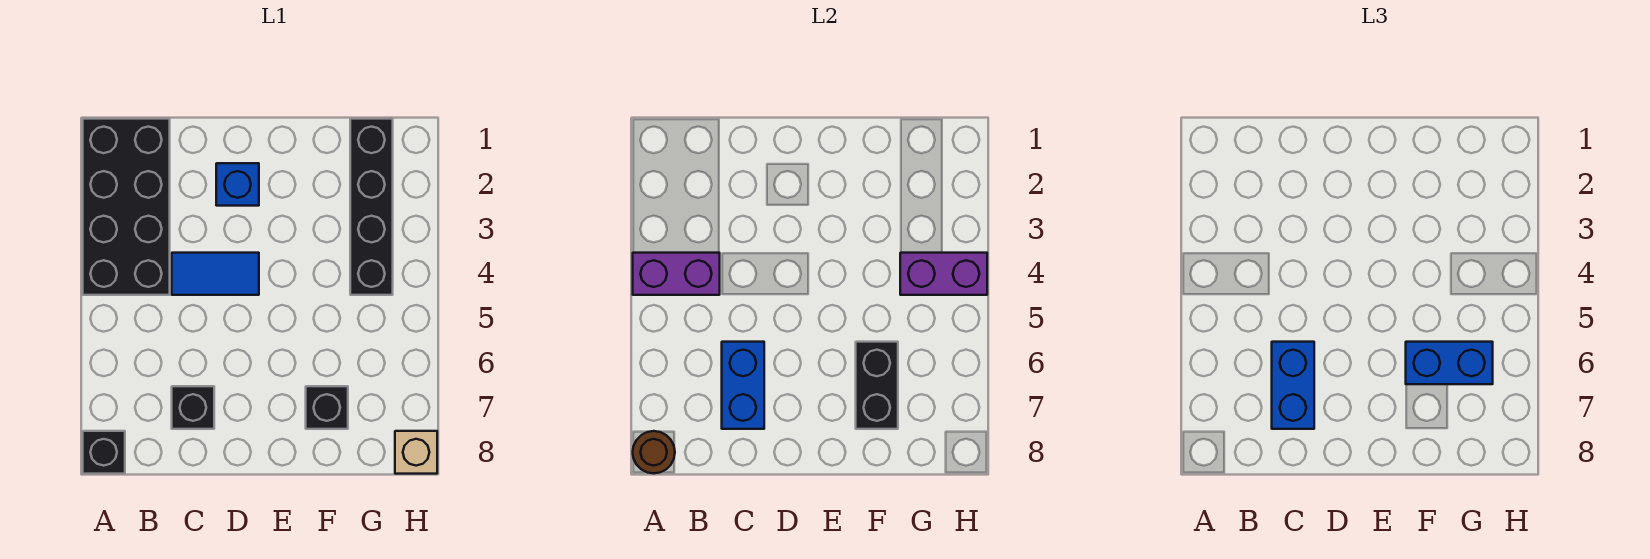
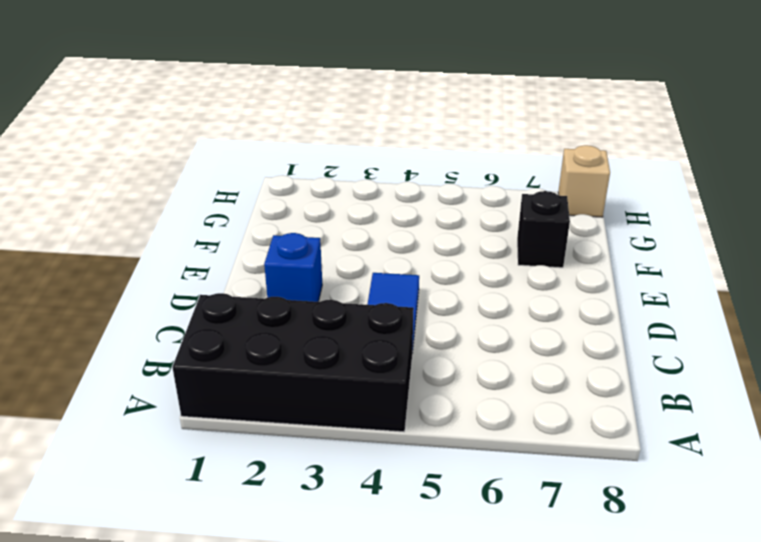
none -> black 1x1 brick [83,431,125,474]
none -> black 1x1 brick [172,386,214,429]
none -> black 1x4 brick [350,119,393,295]

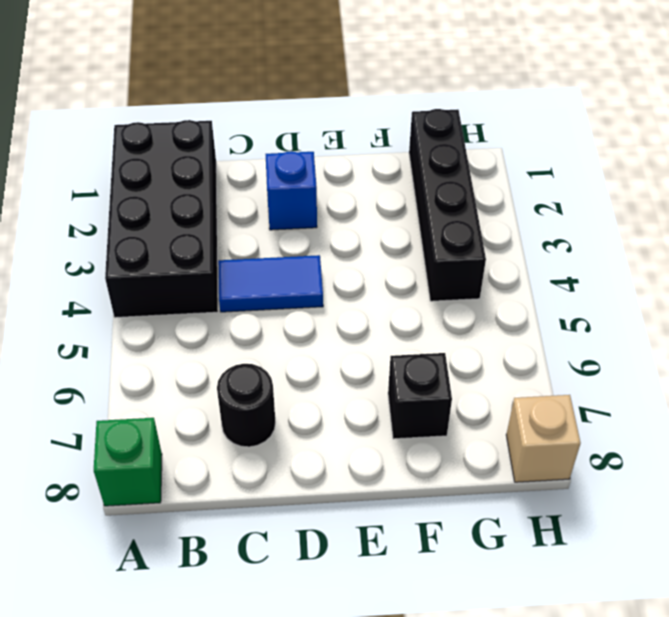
green 1x1 brick [94,418,162,506] -> black 1x1 brick [83,431,125,474]
black 1x1 round brick [217,364,276,447] -> black 1x1 brick [172,386,214,429]
none -> purple 1x2 brick [633,253,720,295]
none -> brown 1x1 round brick [633,431,675,473]
none -> blue 1x2 brick [722,342,764,429]

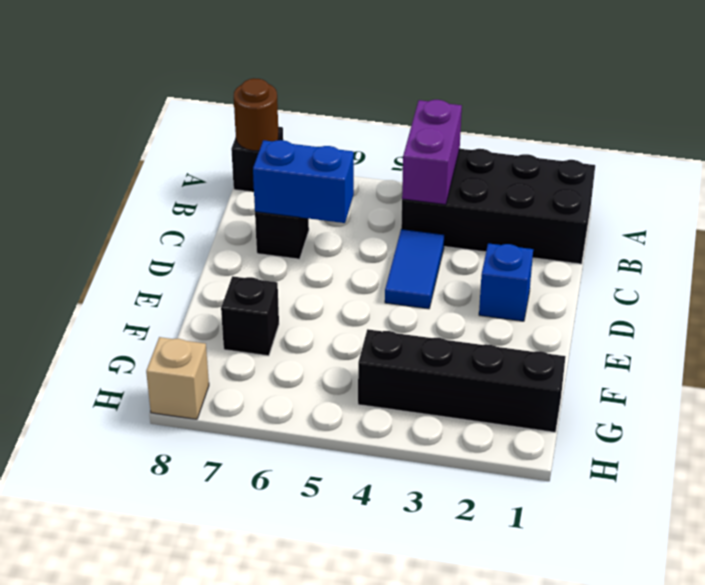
none -> black 1x2 brick [856,342,898,429]
none -> purple 1x2 brick [900,253,987,295]
none -> blue 1x2 brick [1272,342,1314,429]

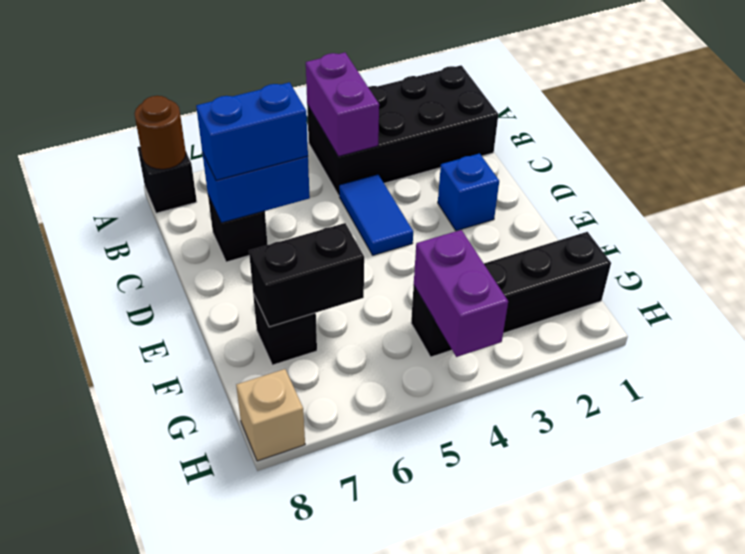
none -> blue 1x2 brick [1406,342,1493,384]

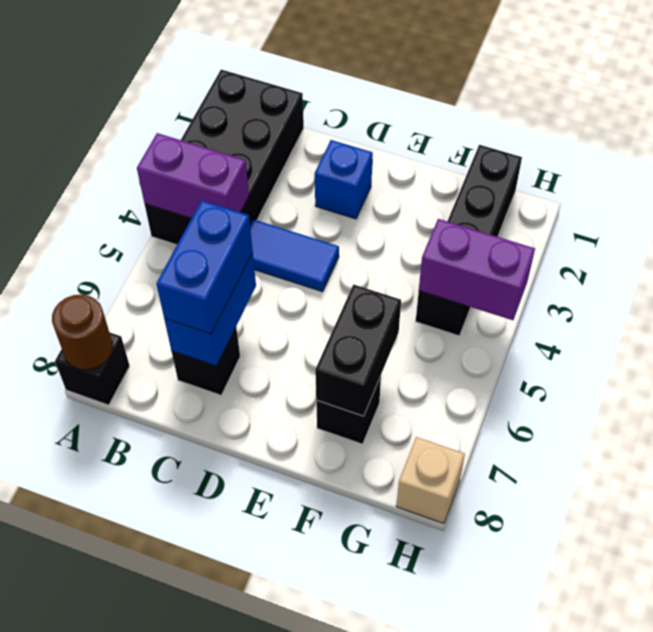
none -> blue 1x2 brick [1406,342,1493,384]

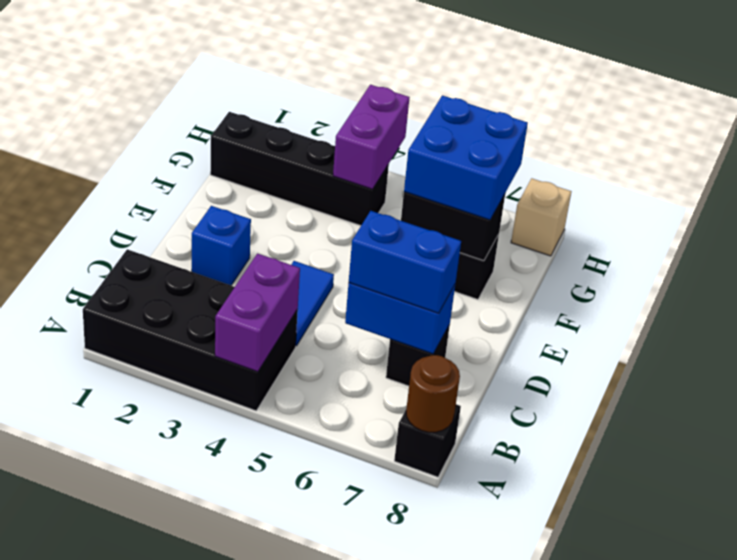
blue 2x2 brick [404,95,528,220] -> blue 1x2 brick [1406,342,1493,384]

